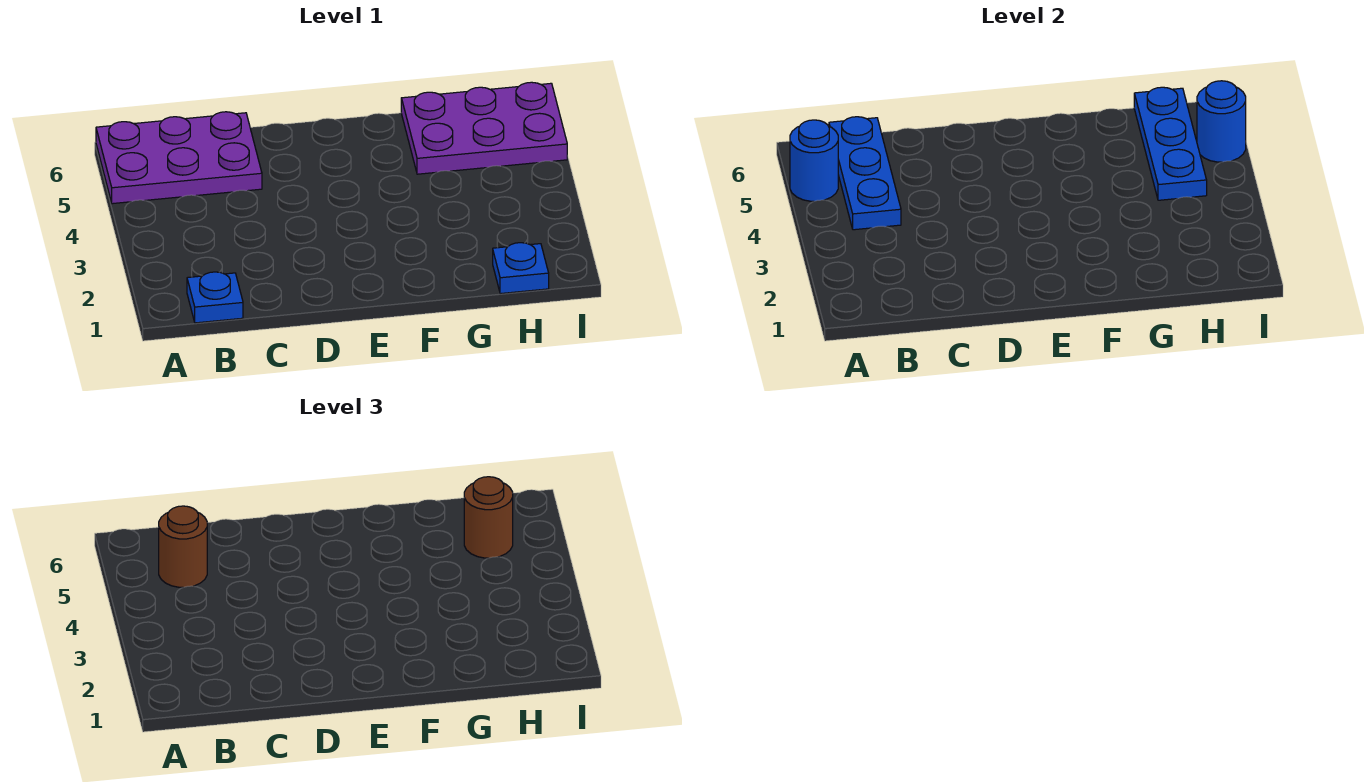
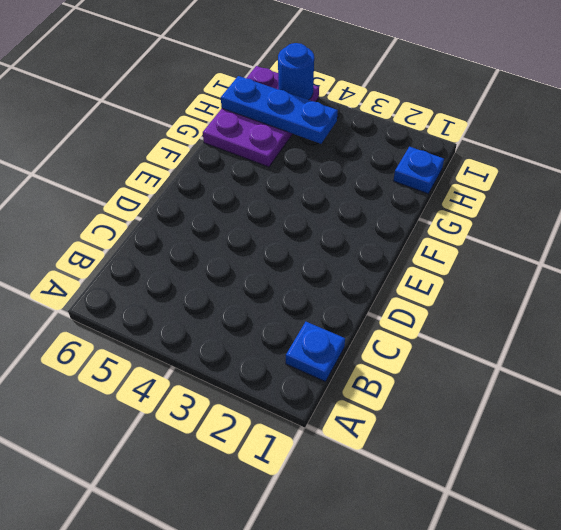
none -> purple 2x3 plate [96,112,262,204]
none -> blue 1x1 round brick [790,120,838,201]

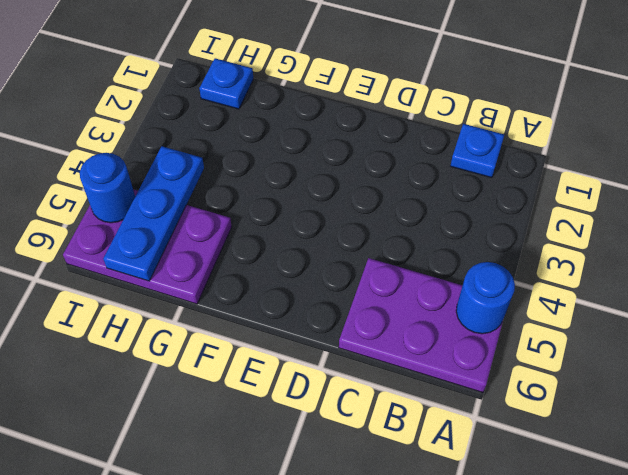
none -> blue 1x3 plate [829,117,901,230]
none -> brown 1x1 round brick [159,506,207,587]

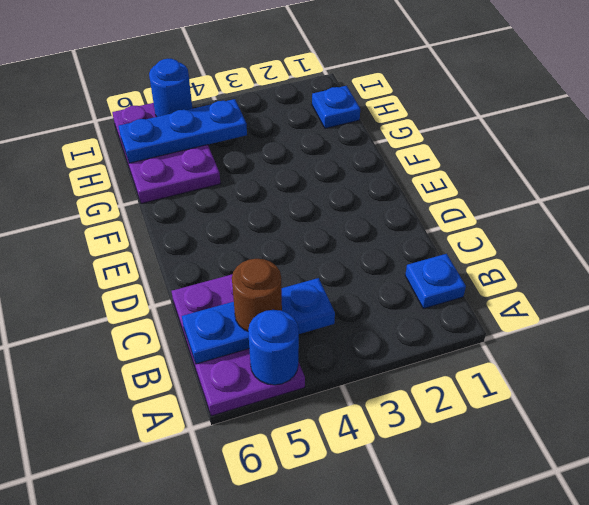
none -> brown 1x1 round brick [464,477,513,558]

